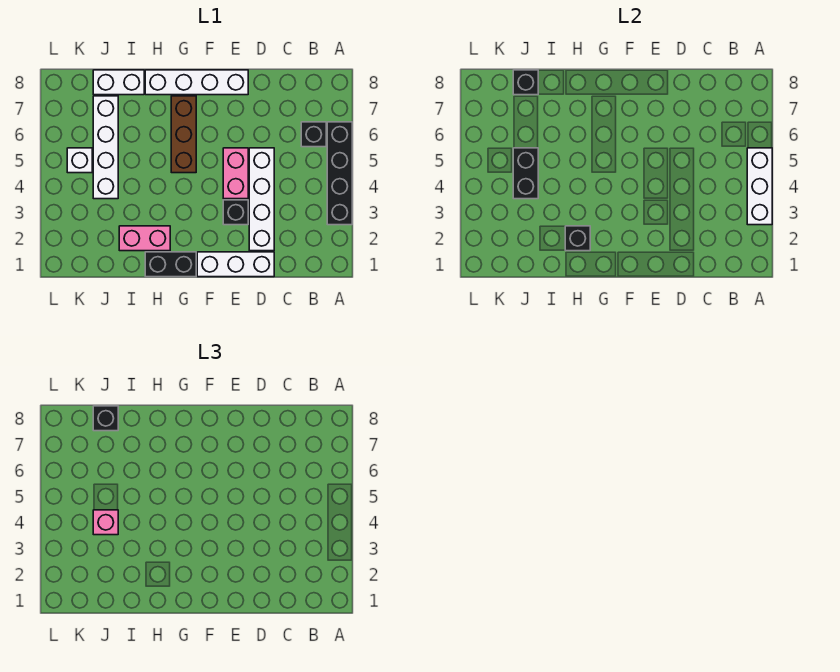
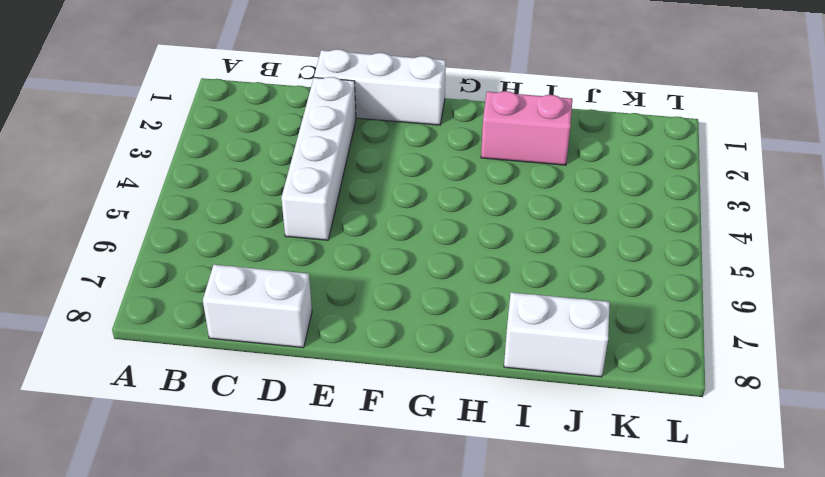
white 1x2 brick [203,265,312,348] -> none
none -> black 1x4 brick [327,122,352,225]
none -> black 1x1 brick [301,122,326,147]
none -> black 1x1 brick [223,200,248,225]

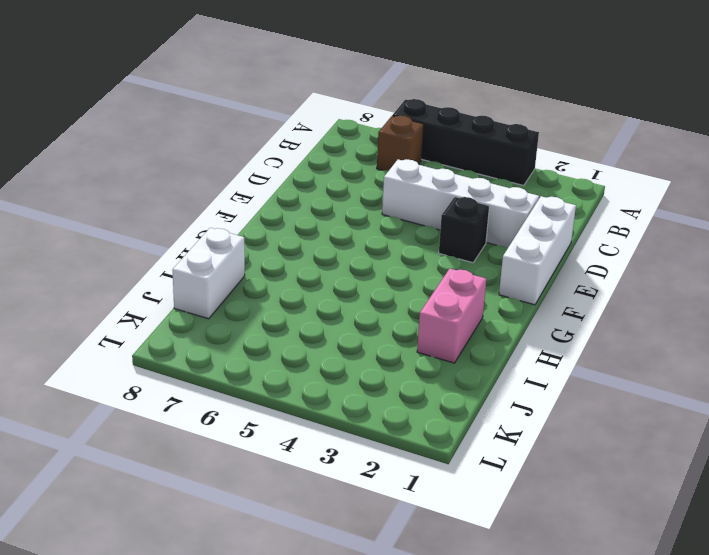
brown 1x1 brick [377,116,424,171] -> black 1x1 brick [301,122,326,147]
none -> pink 1x2 brick [223,148,248,199]
none -> white 1x4 brick [145,70,248,95]
none -> black 1x2 brick [145,252,196,277]

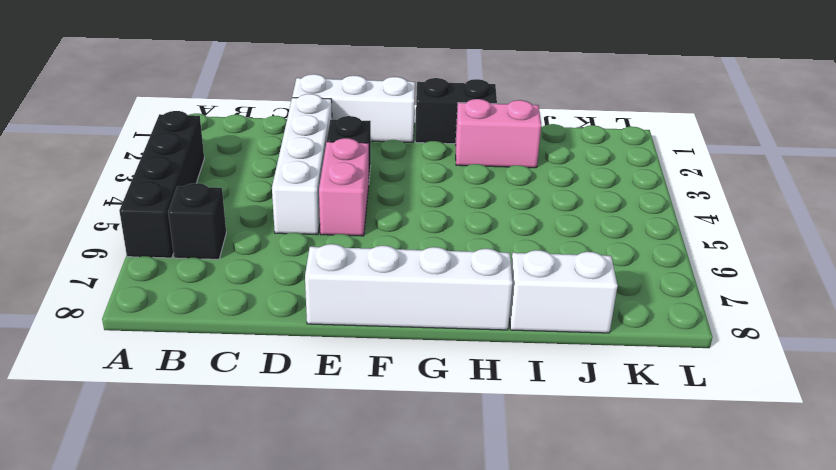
none -> brown 1x3 brick [171,96,196,173]
none -> white 1x4 brick [93,96,118,199]
none -> white 1x1 brick [67,148,92,173]

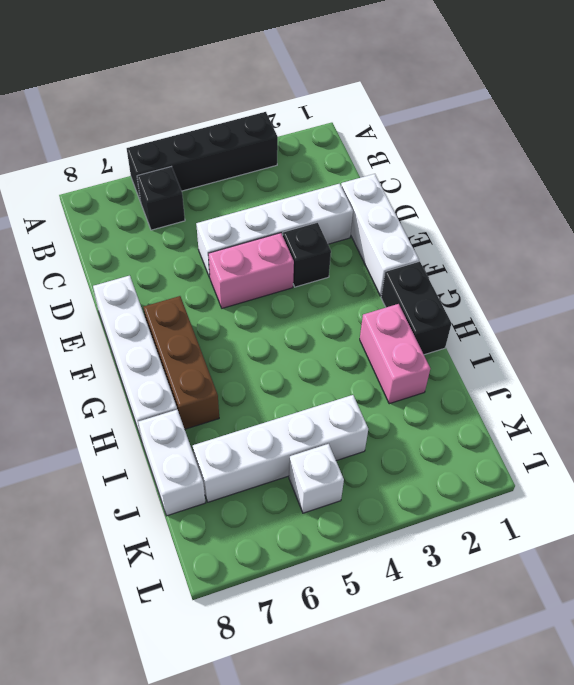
brown 1x3 brick [143,296,219,429] -> brown 1x3 brick turned to [171,96,196,173]
none -> white 1x3 brick [747,148,772,225]
none -> black 1x1 brick [565,226,590,251]
none -> black 1x2 brick [513,148,538,199]

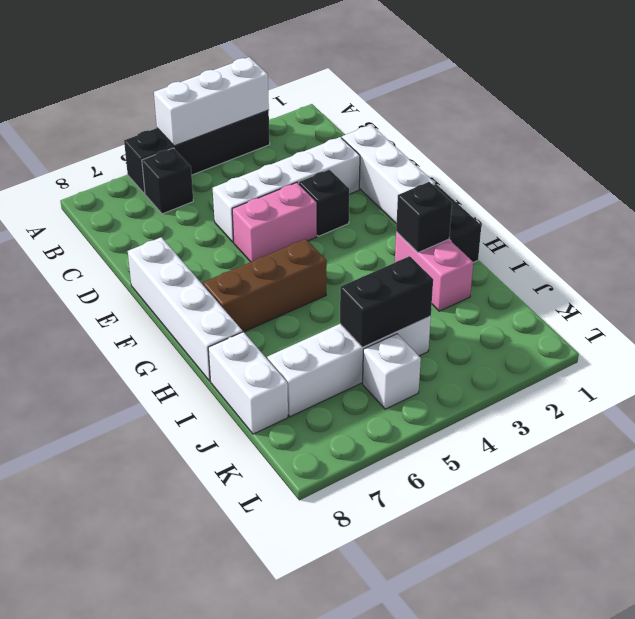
none -> black 1x1 brick [513,70,538,95]
none -> pink 1x1 brick [93,510,118,535]
none -> black 1x1 brick [93,406,118,431]

